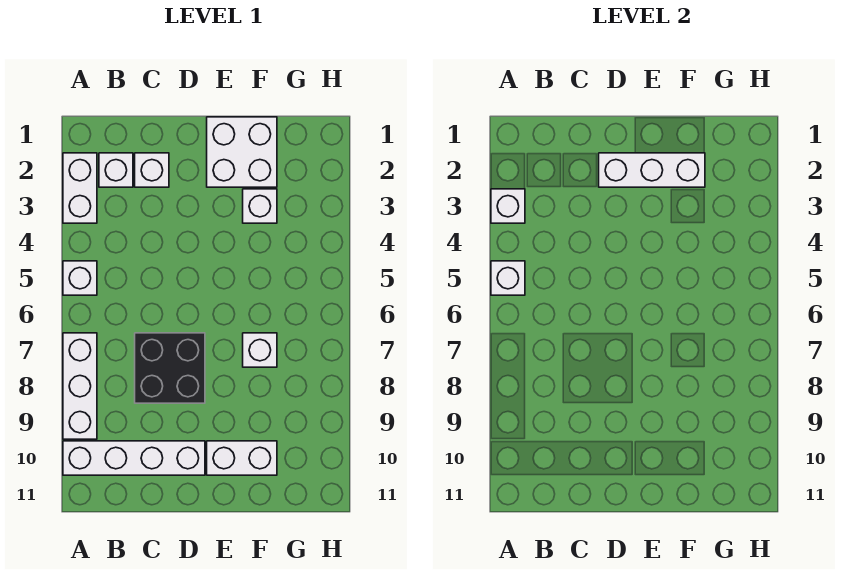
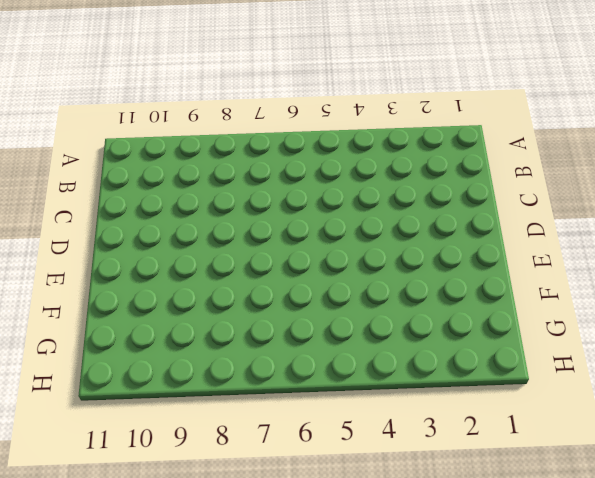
none -> white 1x2 brick [63,153,97,223]
none -> white 1x1 brick [63,261,97,295]
none -> white 1x3 brick [63,333,97,439]

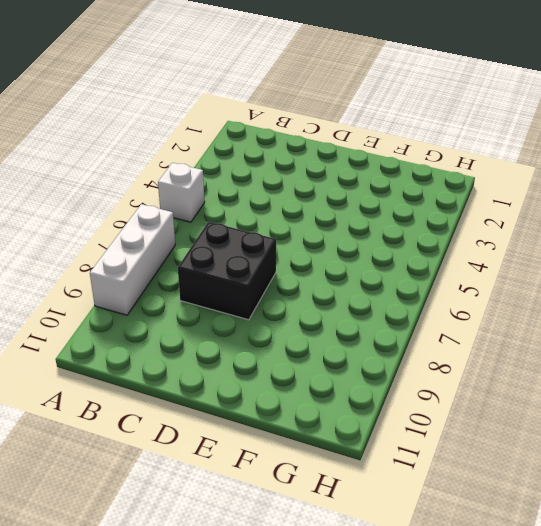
none -> white 1x2 brick [63,153,97,223]
none -> white 1x4 brick [63,441,205,475]
none -> white 1x1 brick [99,153,133,187]

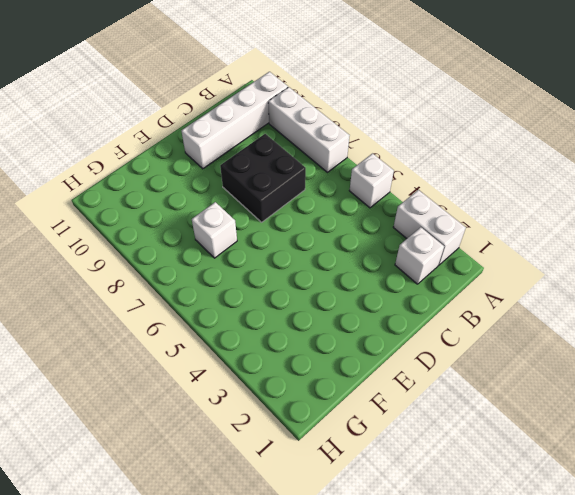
none -> white 1x1 brick [135,153,169,187]
none -> white 2x2 brick [207,117,277,187]
none -> white 1x2 brick [207,441,277,475]

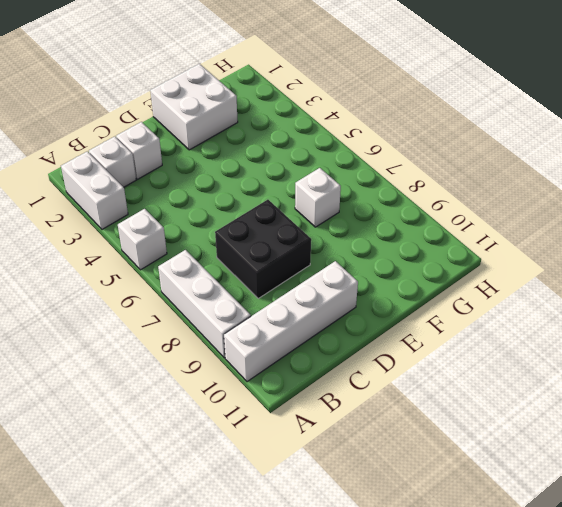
none -> white 1x2 brick [207,441,277,475]
none -> white 1x1 brick [243,189,277,223]
none -> white 1x1 brick [491,189,525,223]

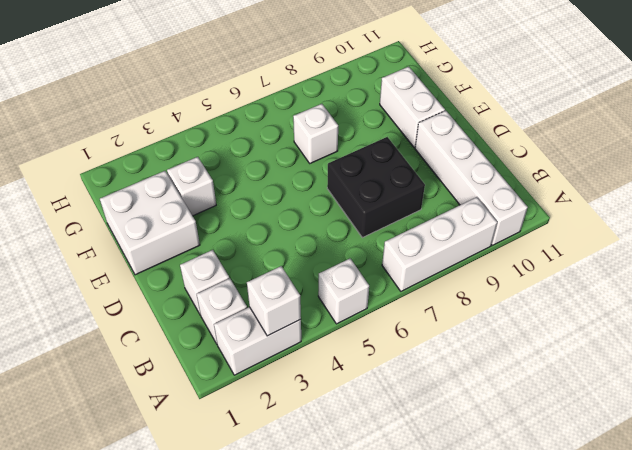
none -> white 1x1 brick [491,261,525,295]
none -> white 1x3 brick [599,153,705,187]

